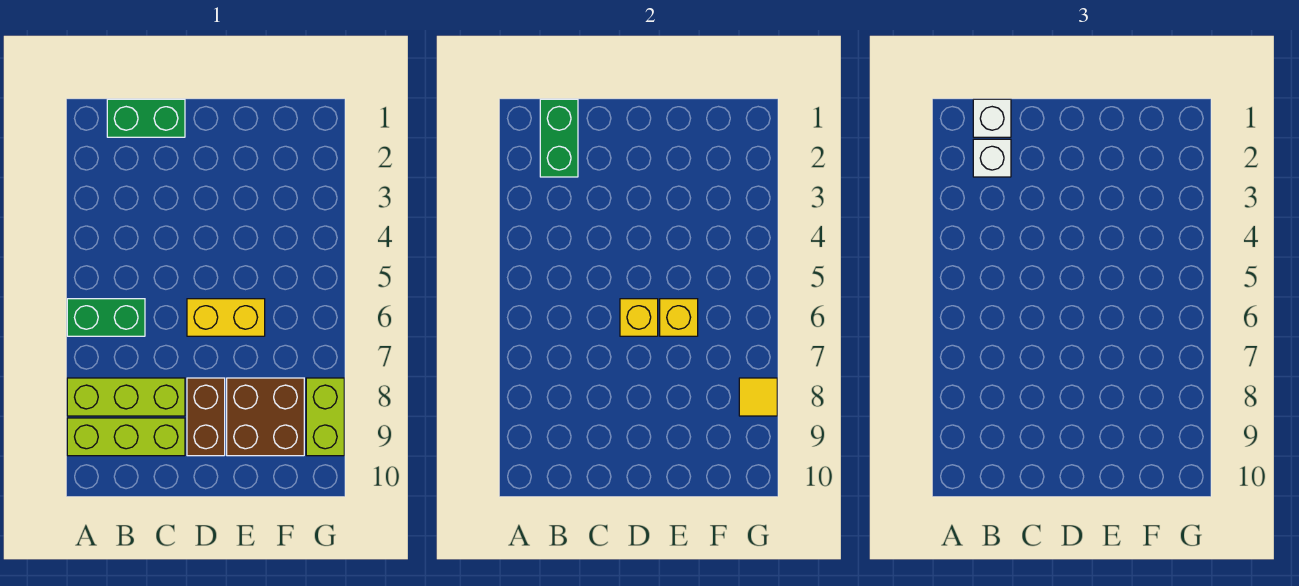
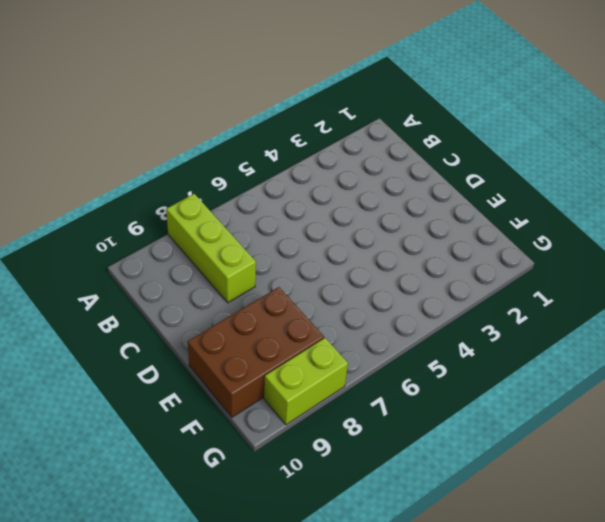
brown 2x3 brick [188,287,324,417] -> brown 2x2 brick [227,378,304,456]
none -> green 1x2 brick [67,299,145,336]
none -> lime 1x3 brick [67,418,185,456]
none -> green 1x2 brick [107,99,185,137]

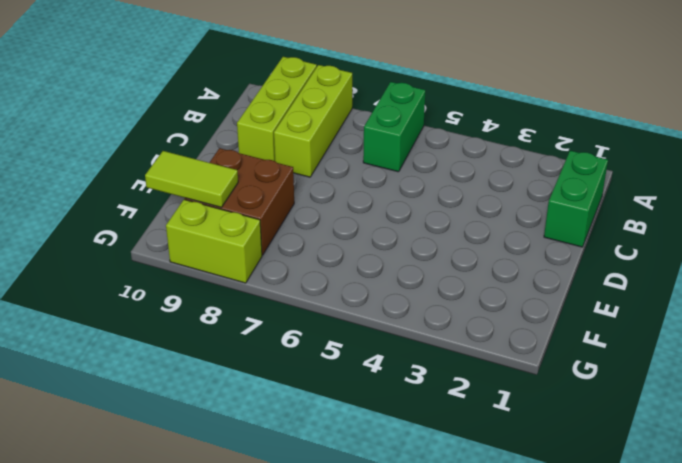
lime 1x2 tile [145,151,238,207] -> none
none -> yellow 1x2 brick [187,299,265,336]
none -> brown 1x2 brick [187,378,225,456]
none -> green 1x2 brick [540,99,578,177]

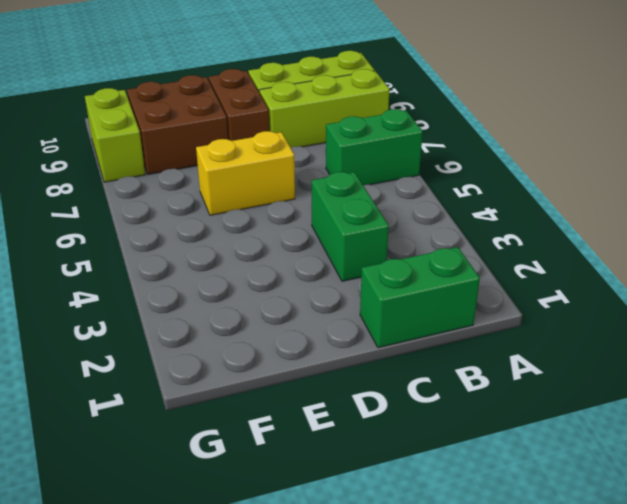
green 1x2 brick [312,172,389,281] -> green 1x2 brick moved to [540,99,578,177]
none -> yellow 1x1 brick [620,299,658,336]
none -> yellow 1x1 brick [660,299,698,336]
none -> yellow 1x1 tile [739,378,777,416]

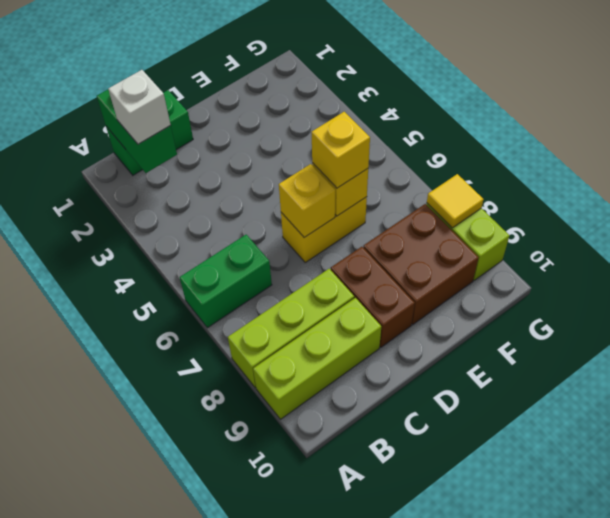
yellow 1x1 brick [312,112,370,188] -> none
none -> white 1x1 brick [973,99,1011,137]

